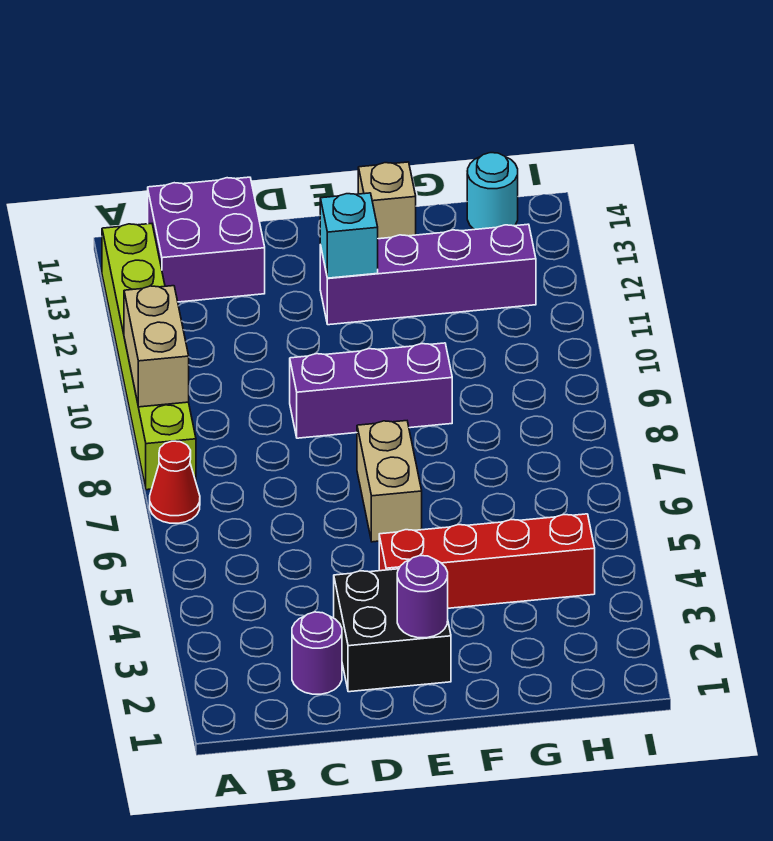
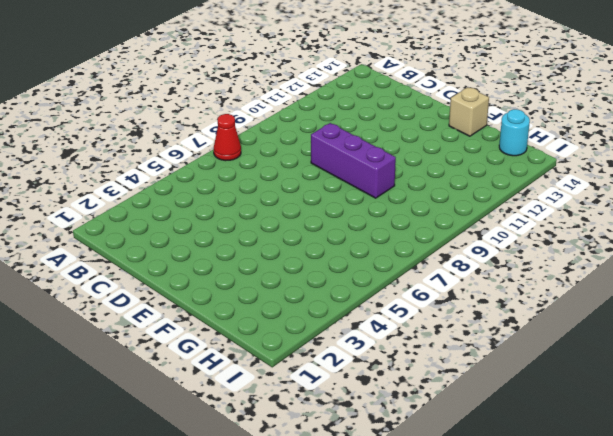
none -> lime 1x6 brick [102,224,196,490]
none -> purple 2x2 brick [148,177,265,302]
none -> purple 1x1 round brick [292,612,342,694]

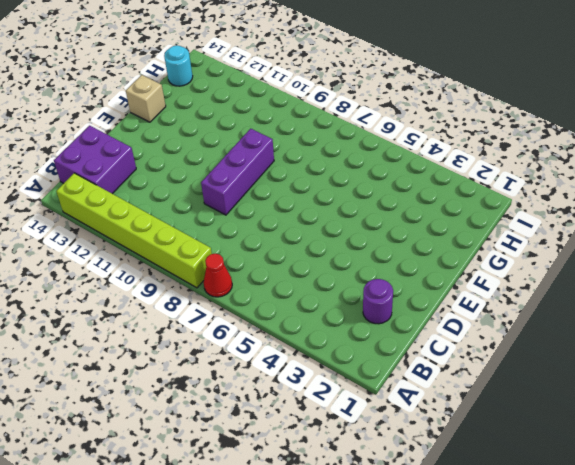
none -> black 2x2 brick [334,569,451,692]
none -> red 1x4 brick [379,514,595,608]
none -> tan 1x2 brick [357,421,422,542]

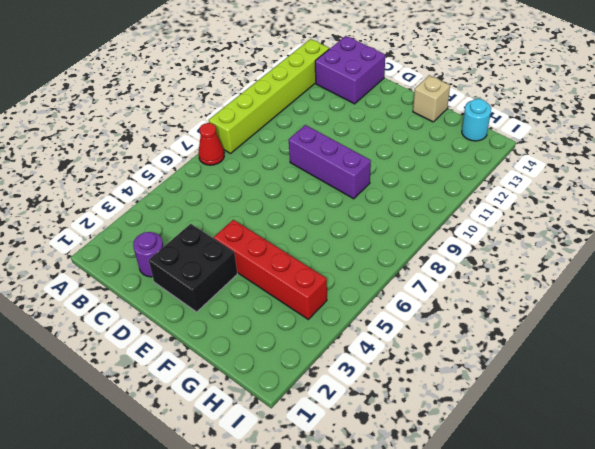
none -> tan 1x2 brick [357,421,422,542]
none -> purple 1x4 brick [320,224,536,325]
none -> tan 1x2 brick [124,286,189,407]

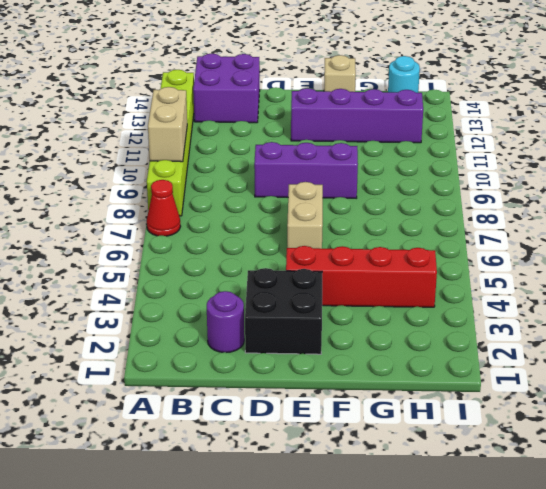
none -> purple 1x1 round brick [397,556,448,638]
none -> cyan 1x1 brick [320,193,378,278]

